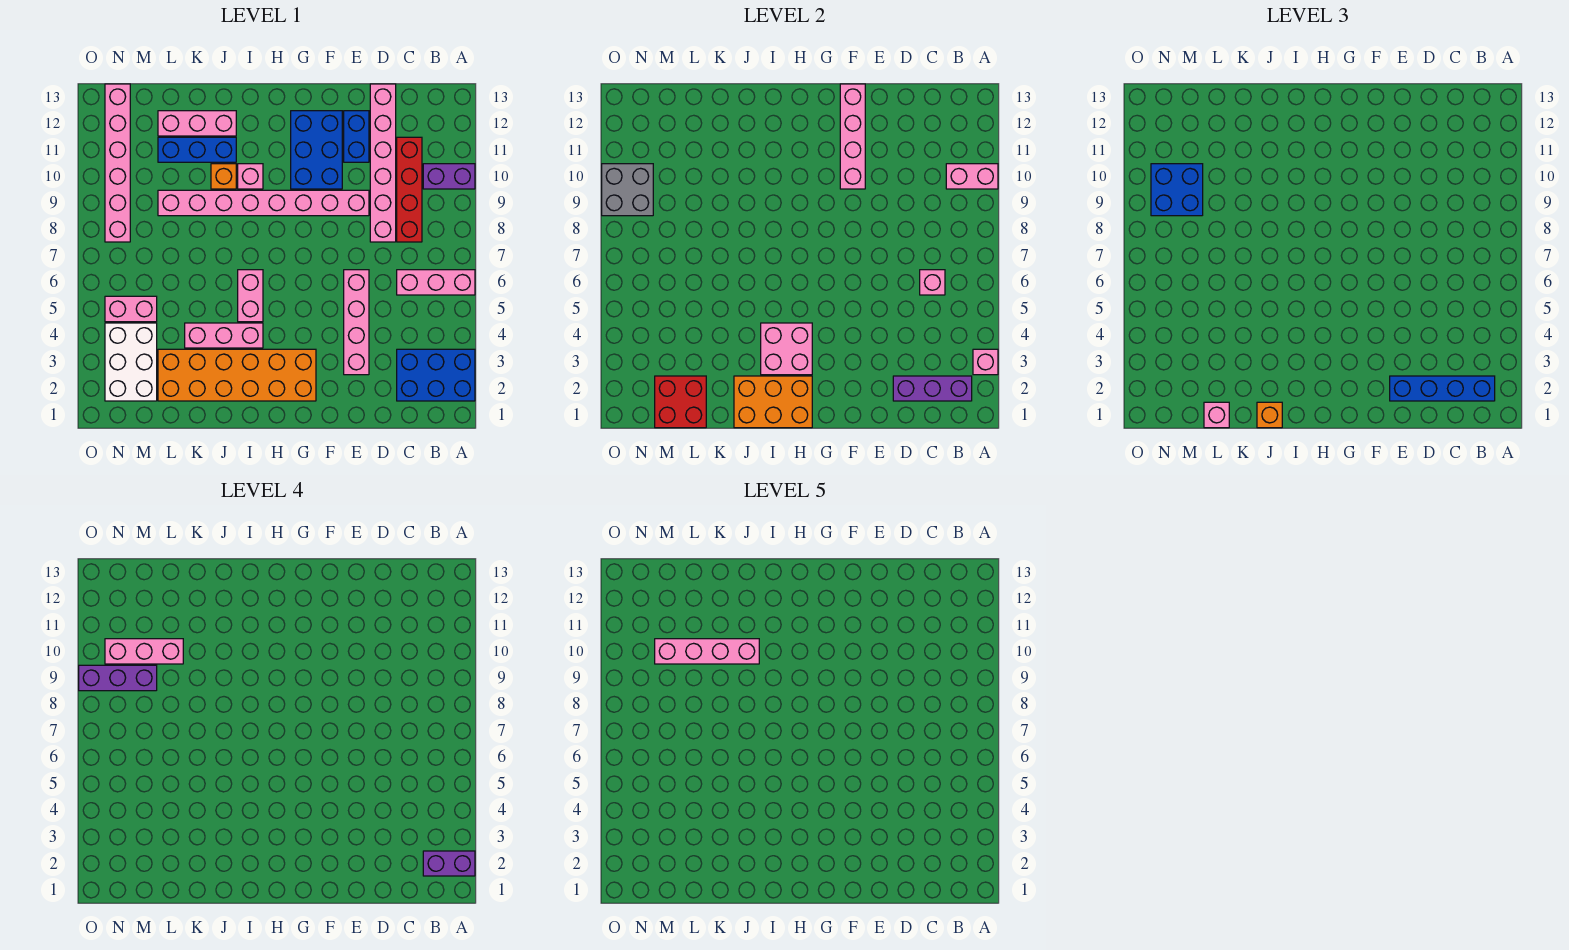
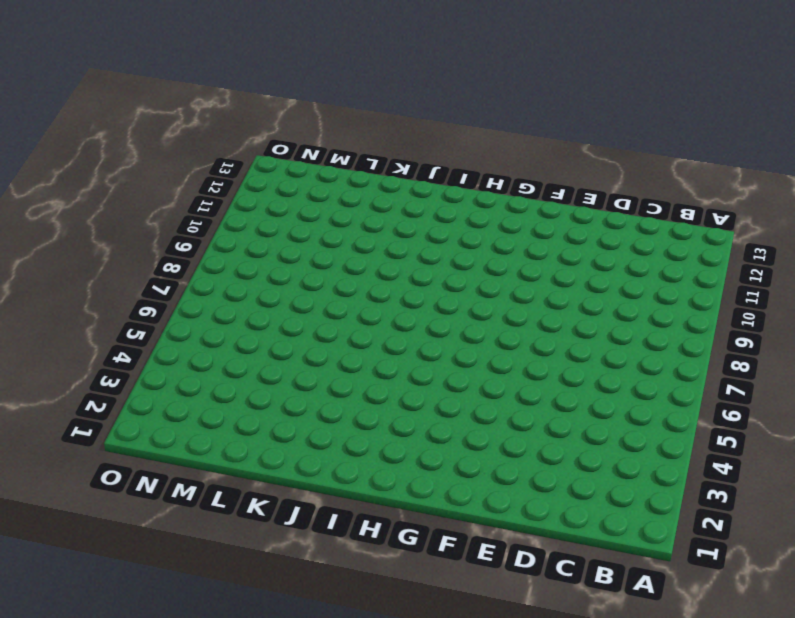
none -> blue 2x3 brick [397,349,475,401]
none -> pink 1x3 brick [397,270,475,295]
none -> purple 1x2 brick [423,164,475,189]
none -> red 1x4 brick [397,137,422,242]

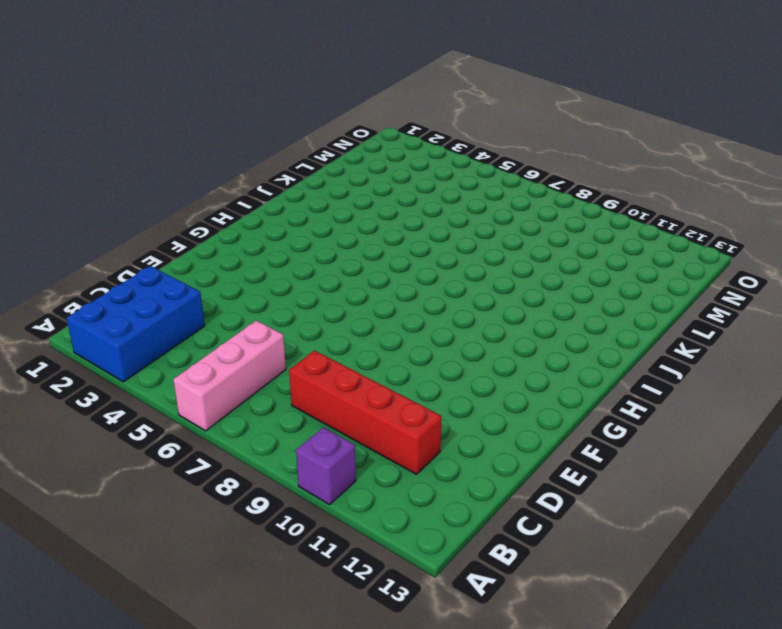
purple 1x1 brick [296,427,356,505] -> purple 1x2 brick [423,164,475,189]
none -> pink 1x6 brick [370,84,396,242]
none -> pink 1x4 brick [344,270,369,375]
none -> pink 1x8 brick [158,190,369,216]
none -> blue 1x2 brick [344,111,369,162]

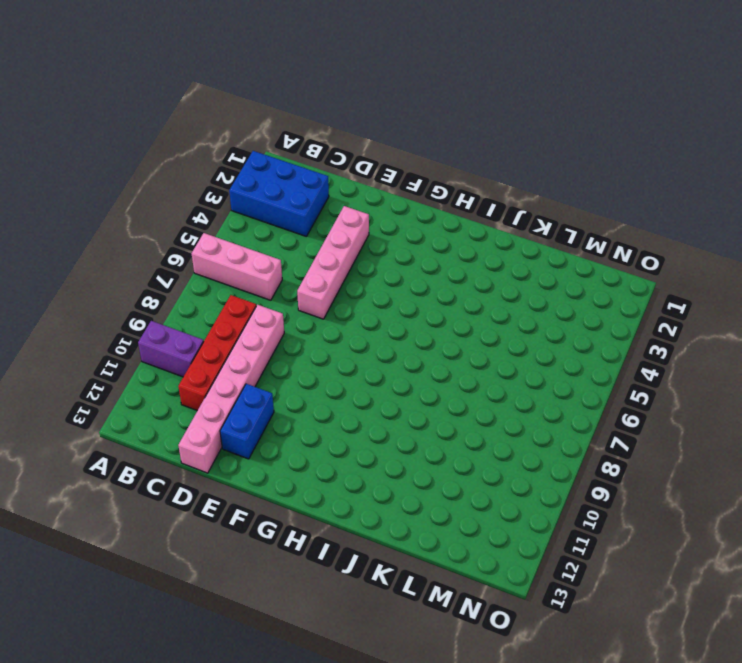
none -> pink 1x8 brick [158,190,369,216]
none -> blue 2x3 brick [291,111,342,189]
none -> orange 2x6 brick [158,349,316,401]
none -> pink 1x3 brick [185,323,263,348]

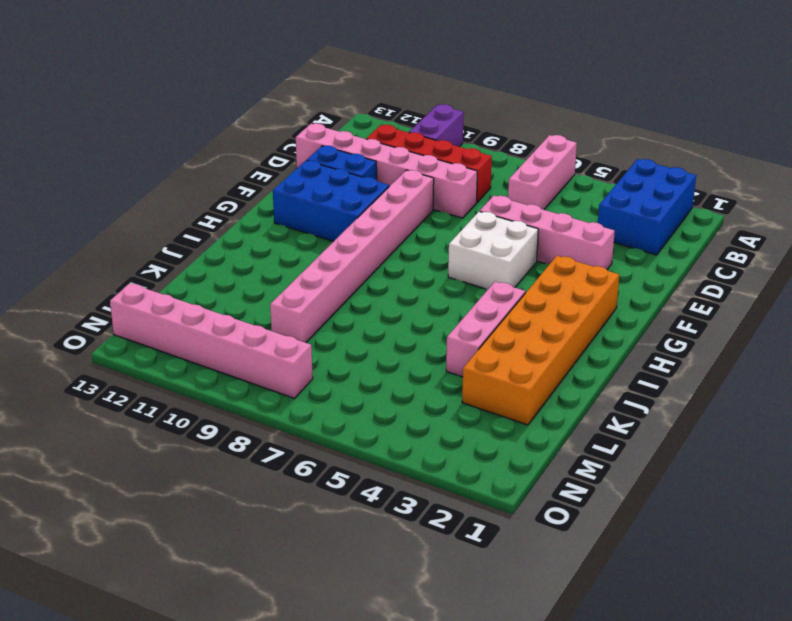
white 2x2 brick [448,211,538,289] -> none
none -> pink 1x2 brick [238,270,263,322]
none -> pink 1x1 brick [238,164,263,189]
none -> orange 1x1 brick [211,164,236,189]
none -> blue 1x3 brick [158,137,236,162]

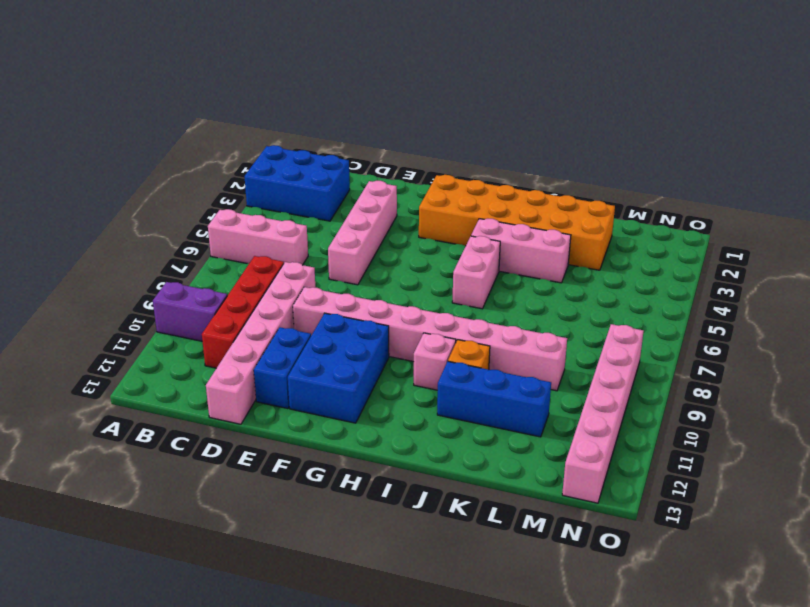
none -> pink 1x3 brick [158,111,236,136]
none -> white 2x3 brick [105,323,157,401]
none -> pink 1x2 brick [105,296,157,322]
none -> pink 1x1 brick [973,349,998,375]

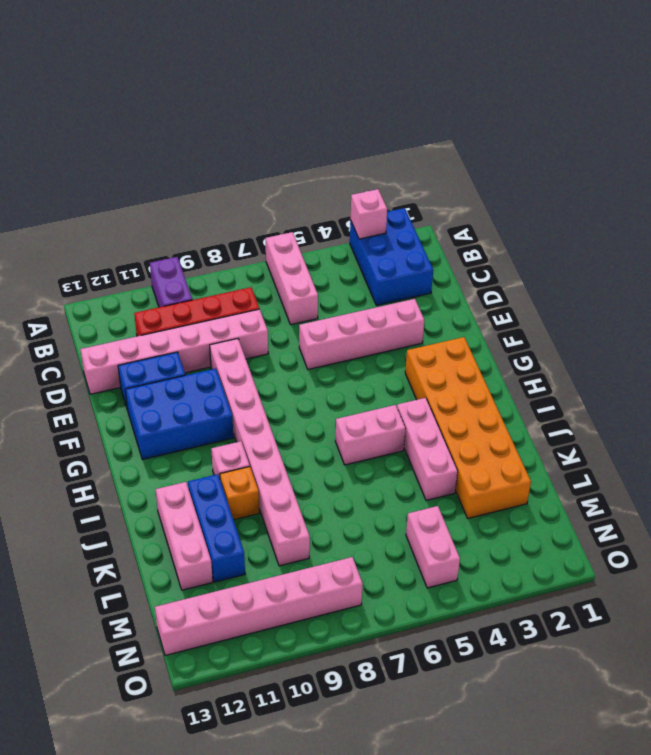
none -> white 2x3 brick [105,323,157,401]
none -> pink 1x2 brick [946,164,998,189]
none -> purple 1x3 brick [893,376,972,401]
none -> pink 1x1 brick [920,270,945,295]

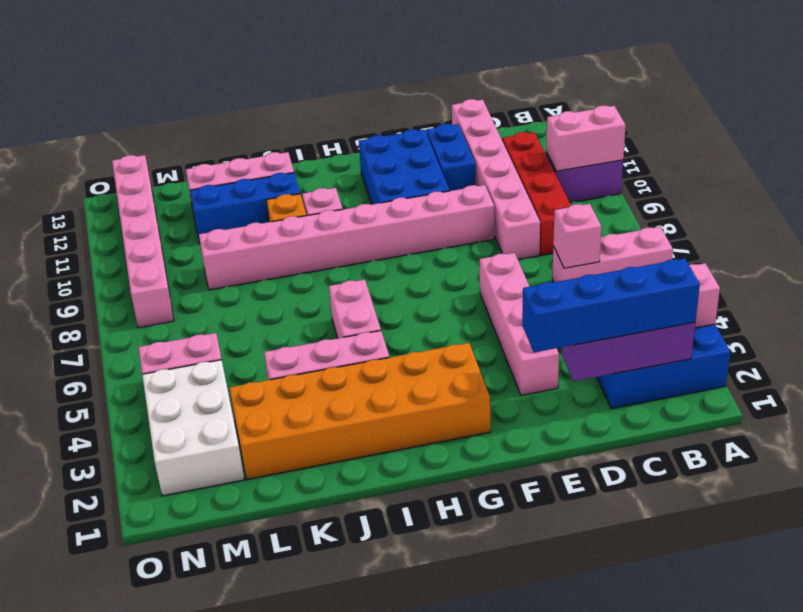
none -> pink 1x4 brick [840,84,865,189]
none -> orange 2x3 brick [734,376,812,428]
none -> pink 2x2 brick [761,323,812,375]
none -> red 2x2 brick [655,376,706,428]

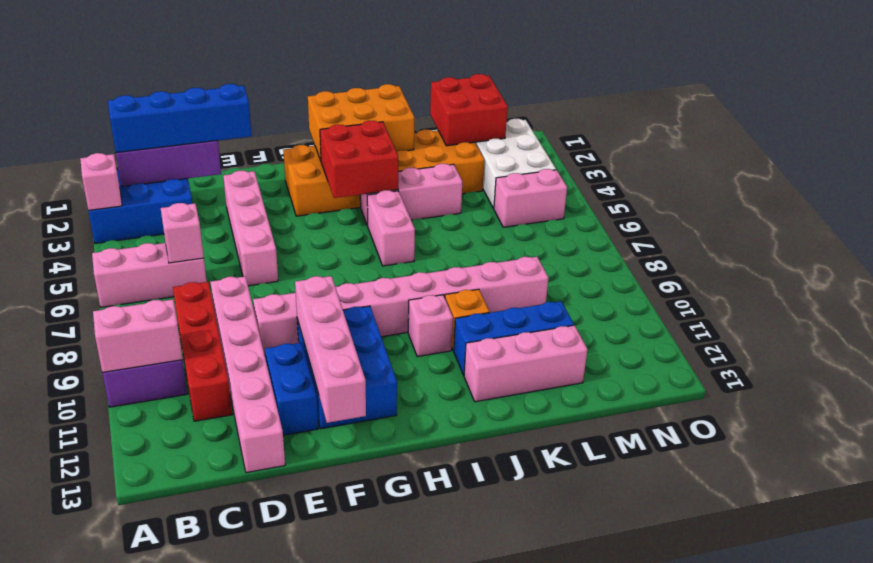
red 2x2 brick [320,121,398,198] -> pink 2x2 brick [761,323,812,375]
none -> pink 1x6 brick [105,84,130,242]
none -> grey 2x2 brick [602,164,653,216]
none -> orange 1x1 brick [1257,402,1282,428]
none -> pink 1x1 brick [1204,402,1229,428]

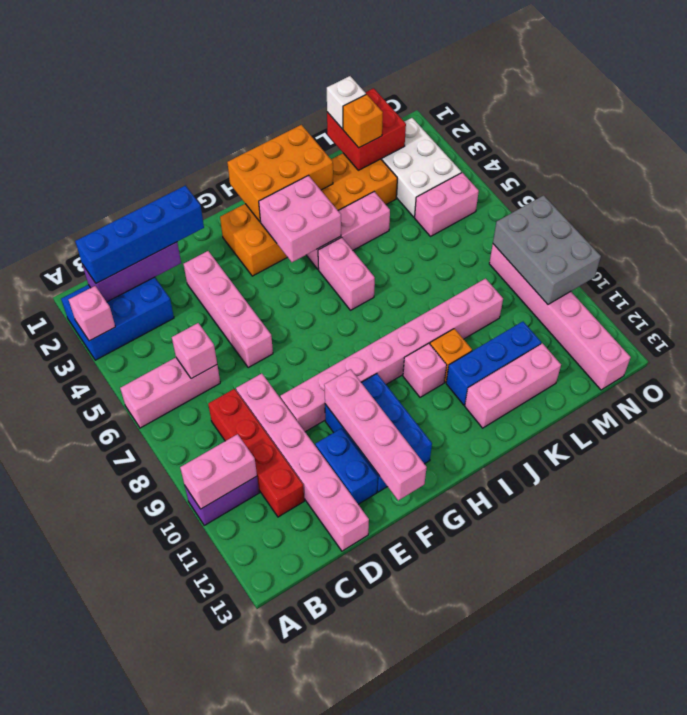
white 1x1 brick [327,76,366,129] -> pink 1x1 brick [1204,402,1229,428]
orange 1x1 brick [343,94,383,148] -> orange 1x1 brick moved to [1257,402,1282,428]
grey 2x3 brick [493,195,601,304] -> grey 2x2 brick [602,164,653,216]
none -> blue 2x2 brick [1151,164,1203,216]
none -> purple 1x2 brick [423,851,475,876]
none -> pink 1x3 brick [105,639,183,664]
none -> purple 1x3 brick [79,665,157,691]

